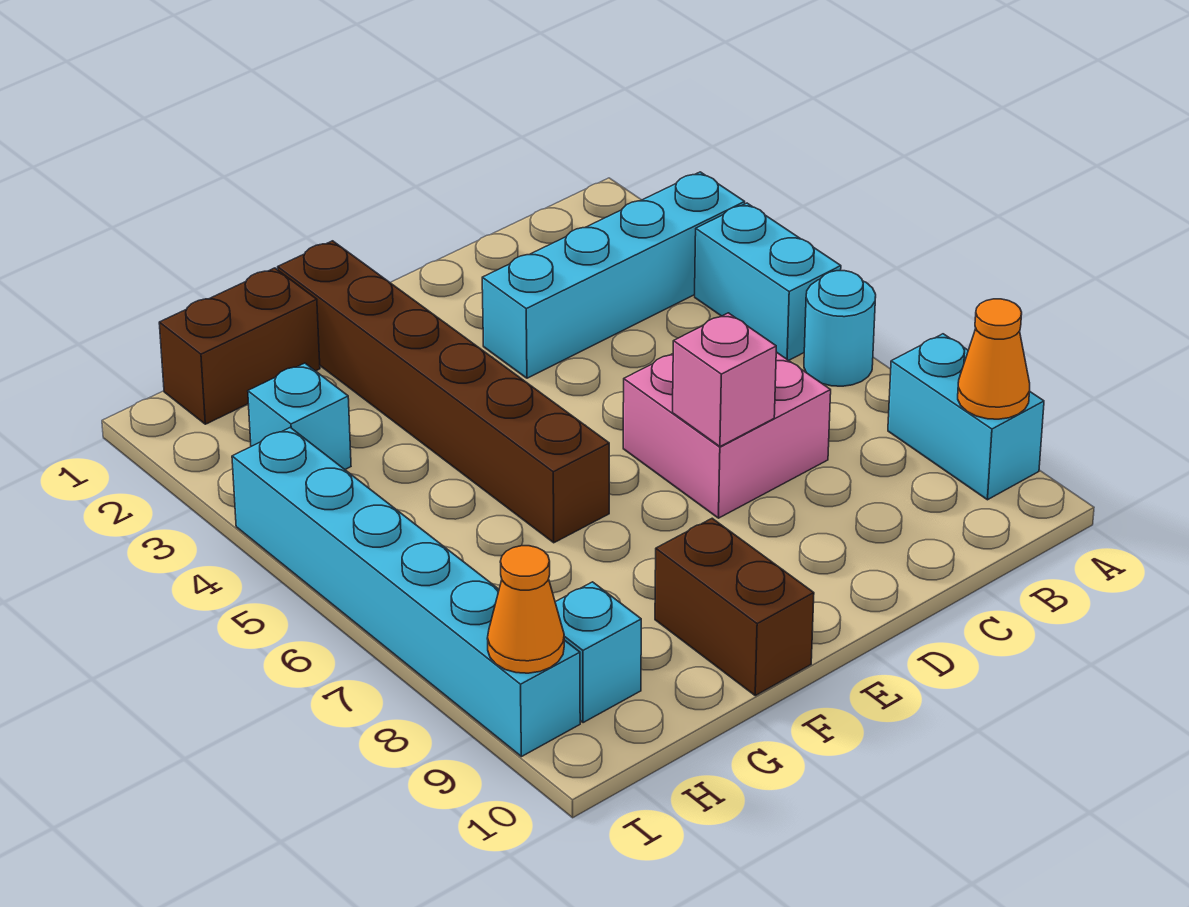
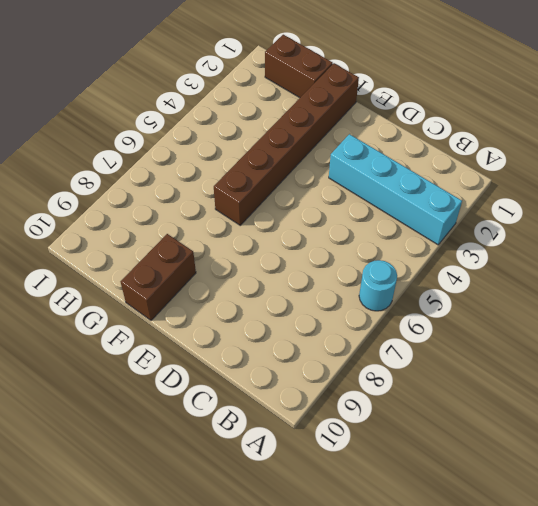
none -> cyan 1x2 brick [695,203,841,360]
none -> cyan 1x2 brick [888,334,1044,500]
none -> pink 2x2 brick [623,352,831,518]

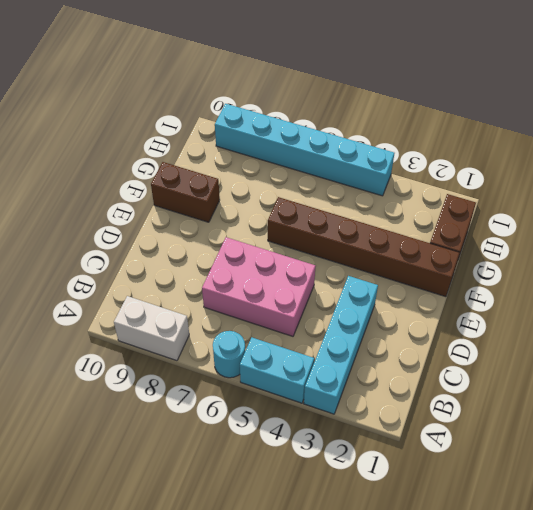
white 1x2 brick [114,296,189,361] -> cyan 1x2 brick [888,334,1044,500]
pink 2x3 brick [202,237,316,336] -> pink 2x2 brick [623,352,831,518]
none -> cyan 1x1 brick [248,363,351,469]
none -> cyan 1x1 brick [555,582,641,723]
none -> orange 1x1 cone [958,299,1030,419]

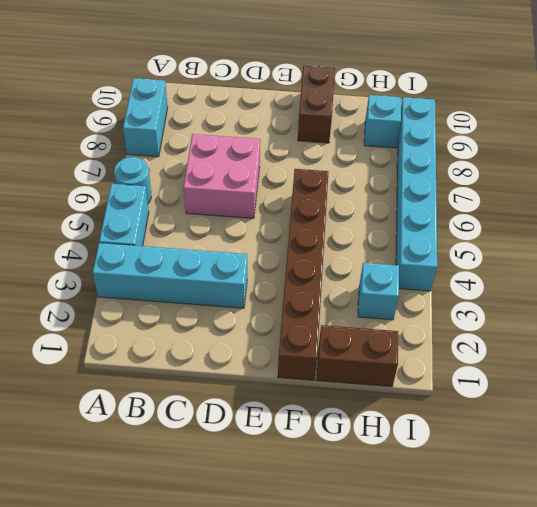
none -> orange 1x1 cone [958,299,1030,419]
none -> pink 1x1 brick [673,313,776,447]
none -> orange 1x1 cone [487,546,564,673]

